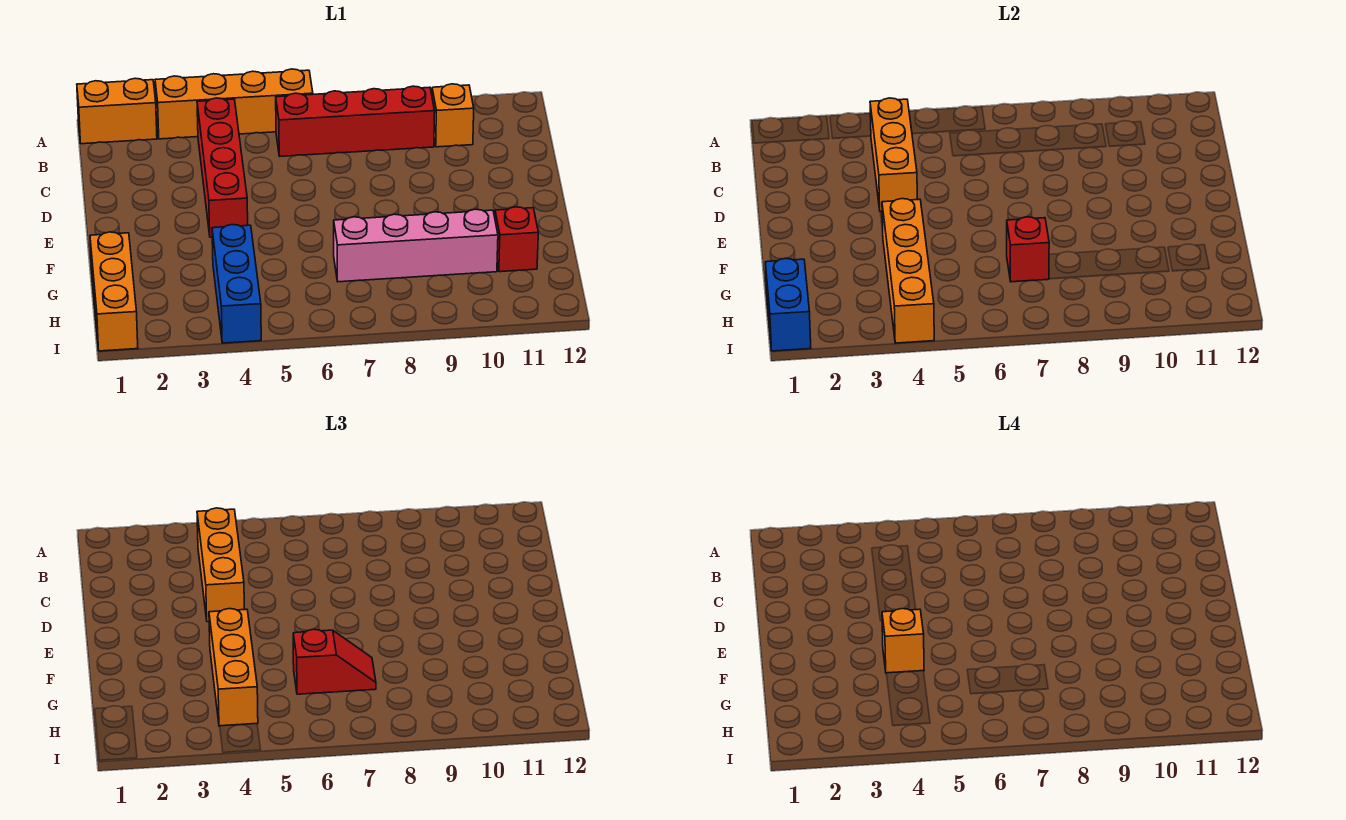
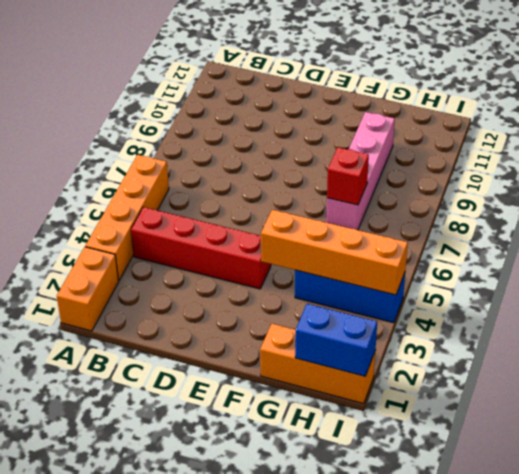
none -> red 1x4 brick [276,86,435,156]
none -> orange 1x1 brick [432,84,474,147]
none -> red 1x1 brick [495,207,538,272]

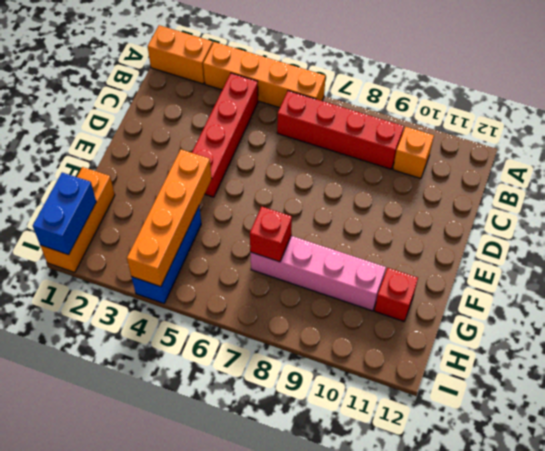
none -> orange 1x3 brick [870,98,917,211]
none -> orange 1x3 brick [197,508,244,622]
none -> orange 1x3 brick [209,609,258,726]

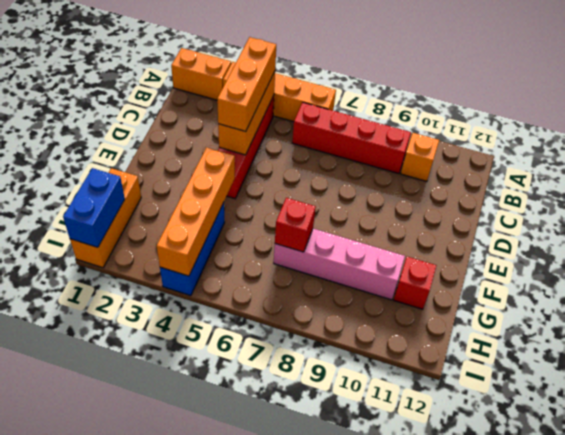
none -> orange 1x3 brick [209,609,258,726]
none -> red 1x2 slope [293,629,376,694]
none -> orange 1x1 brick [882,609,924,673]

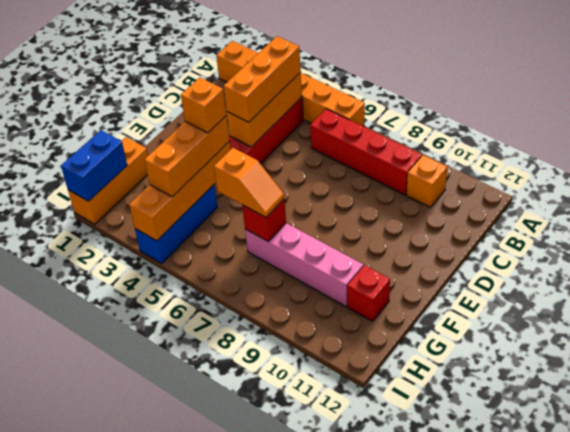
orange 1x2 slope [214,148,284,217] -> red 1x2 slope [293,629,376,694]

